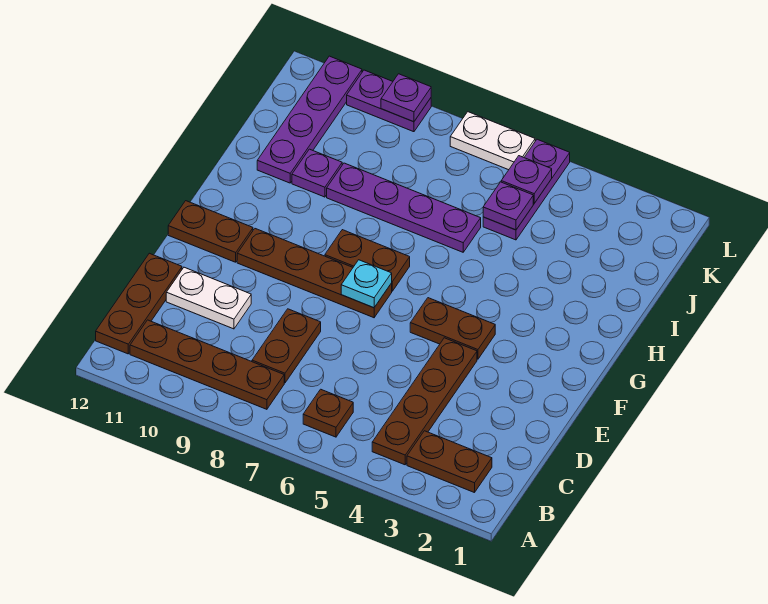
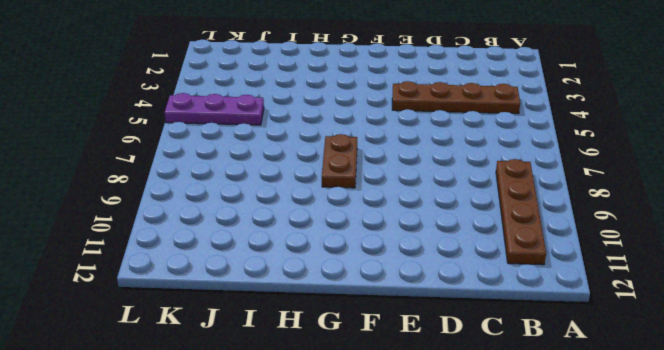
none -> brown 1x2 plate [407,431,492,493]
none -> brown 1x1 plate [303,389,353,437]
none -> brown 1x3 plate [96,253,182,354]

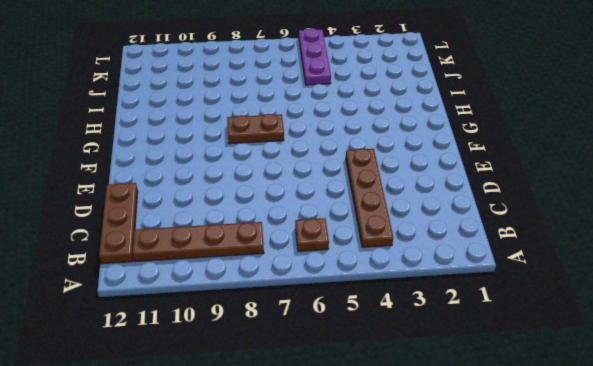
none -> brown 1x2 plate [407,431,492,493]
none -> brown 1x2 plate [252,309,321,383]
none -> white 1x2 plate [166,267,251,329]

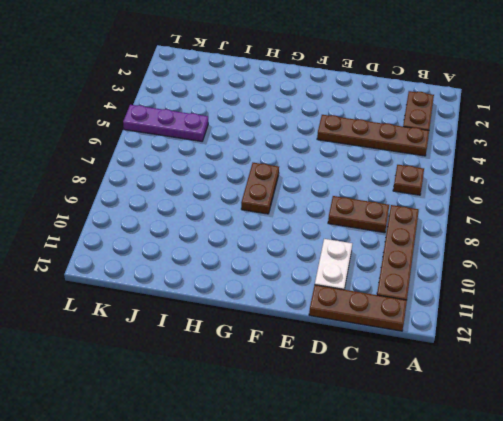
none -> brown 1x2 plate [410,298,495,359]
none -> brown 1x4 plate [237,229,392,318]
none -> brown 1x2 plate [168,201,253,262]

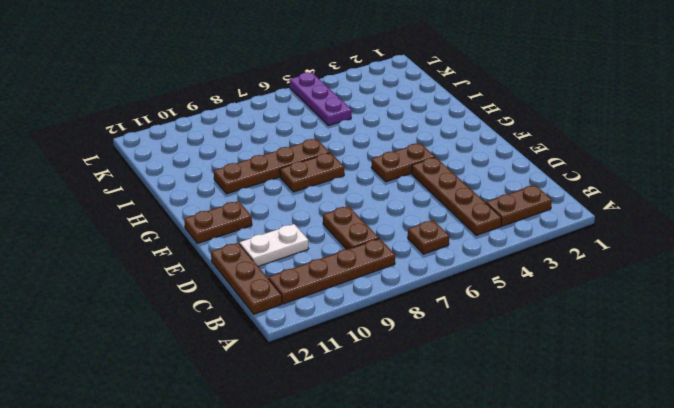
brown 1x4 plate [214,139,330,194] -> brown 1x4 plate moved to [237,229,392,318]
none -> purple 1x4 plate [327,163,481,252]
none -> purple 1x1 plate [292,149,342,197]
none -> purple 1x4 plate [257,56,362,183]

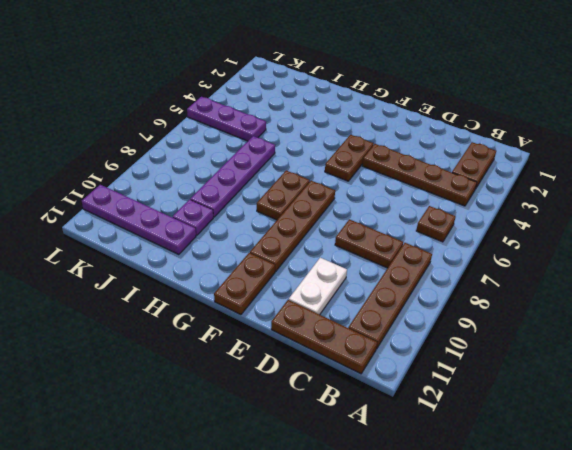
none -> white 1x2 plate [450,112,535,170]
none -> purple 1x2 plate [347,70,431,132]
none -> cyan 1x1 plate [341,260,392,308]

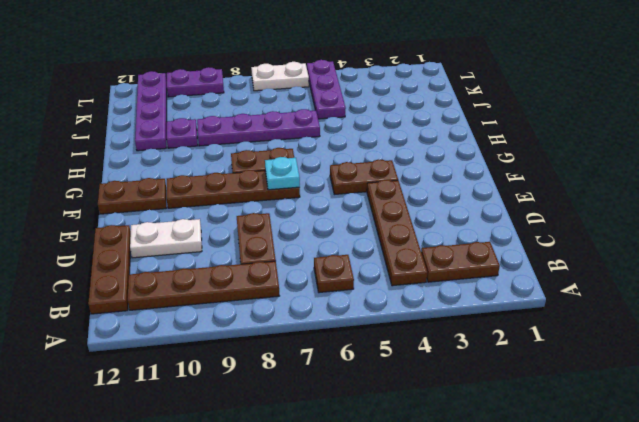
none -> purple 1x1 plate [483,182,533,230]
none -> purple 1x1 plate [501,156,552,203]
none -> purple 1x1 plate [381,74,431,122]

